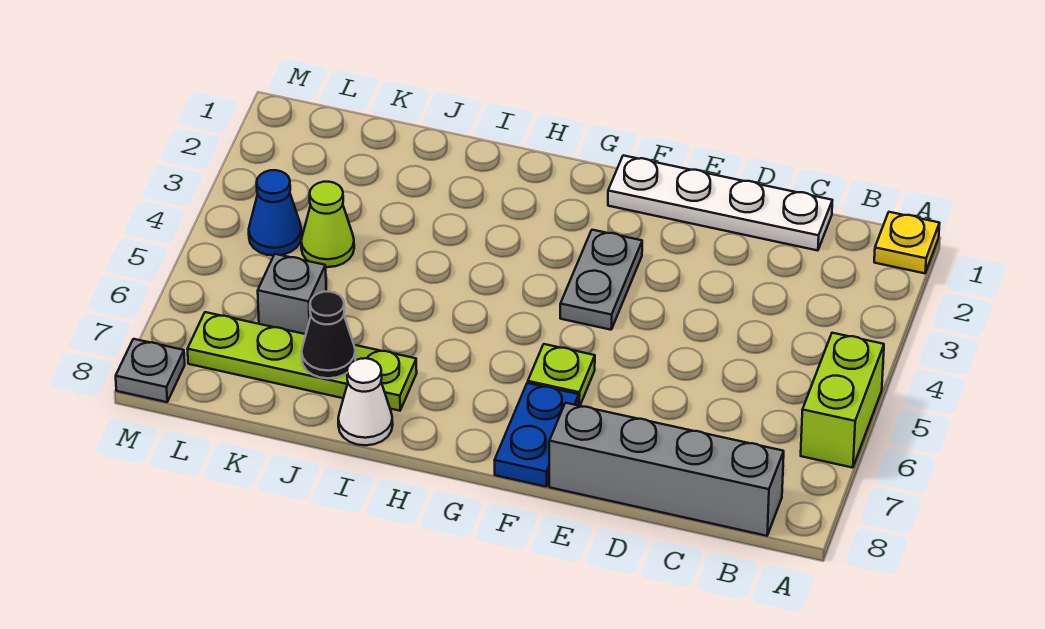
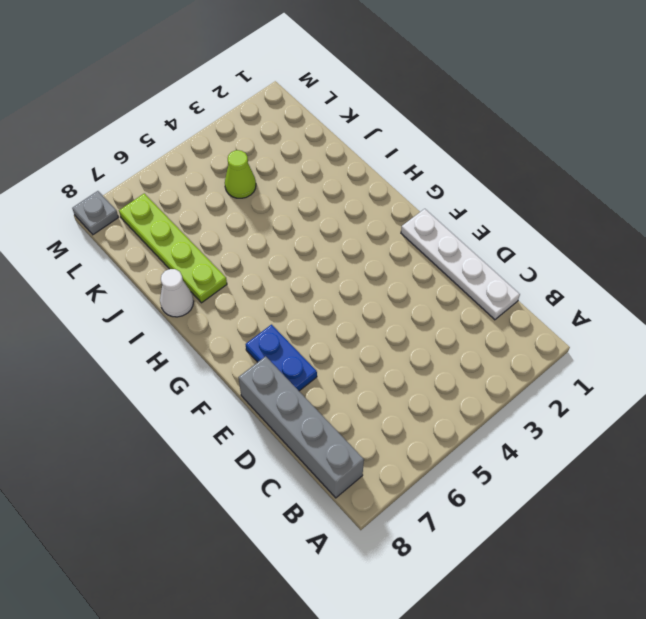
blue 1x2 plate [246,325,317,391] -> blue 1x2 plate turned to [495,383,579,487]
none -> yellow 1x1 plate [874,212,940,273]
none -> lime 1x2 brick [801,333,884,468]
none -> grey 1x2 plate [560,230,642,330]

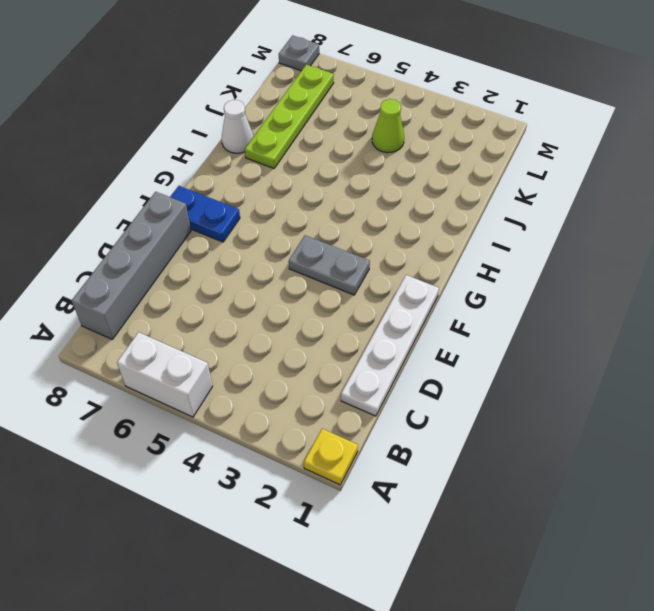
white 1x2 brick [117,332,213,417] -> lime 1x2 brick [801,333,884,468]
none -> lime 1x1 plate [528,344,595,406]
none -> grey 1x1 brick [258,254,326,334]
none -> blue 1x1 cone [249,170,302,256]

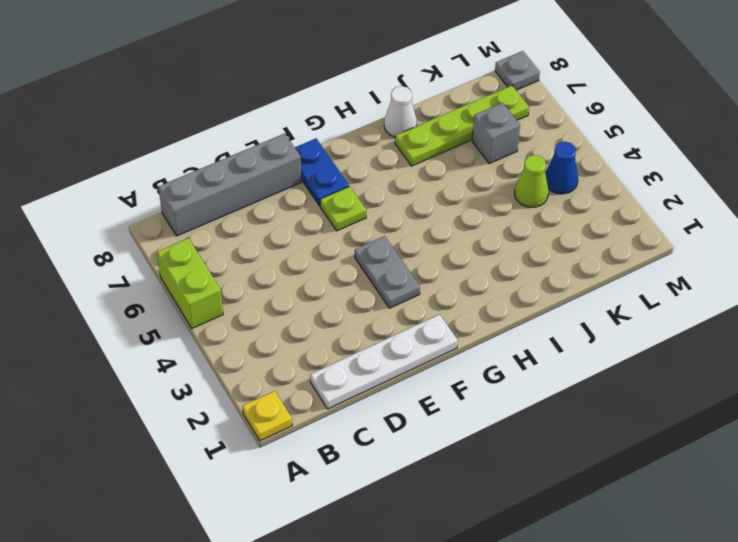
none -> black 1x1 cone [302,292,356,378]

